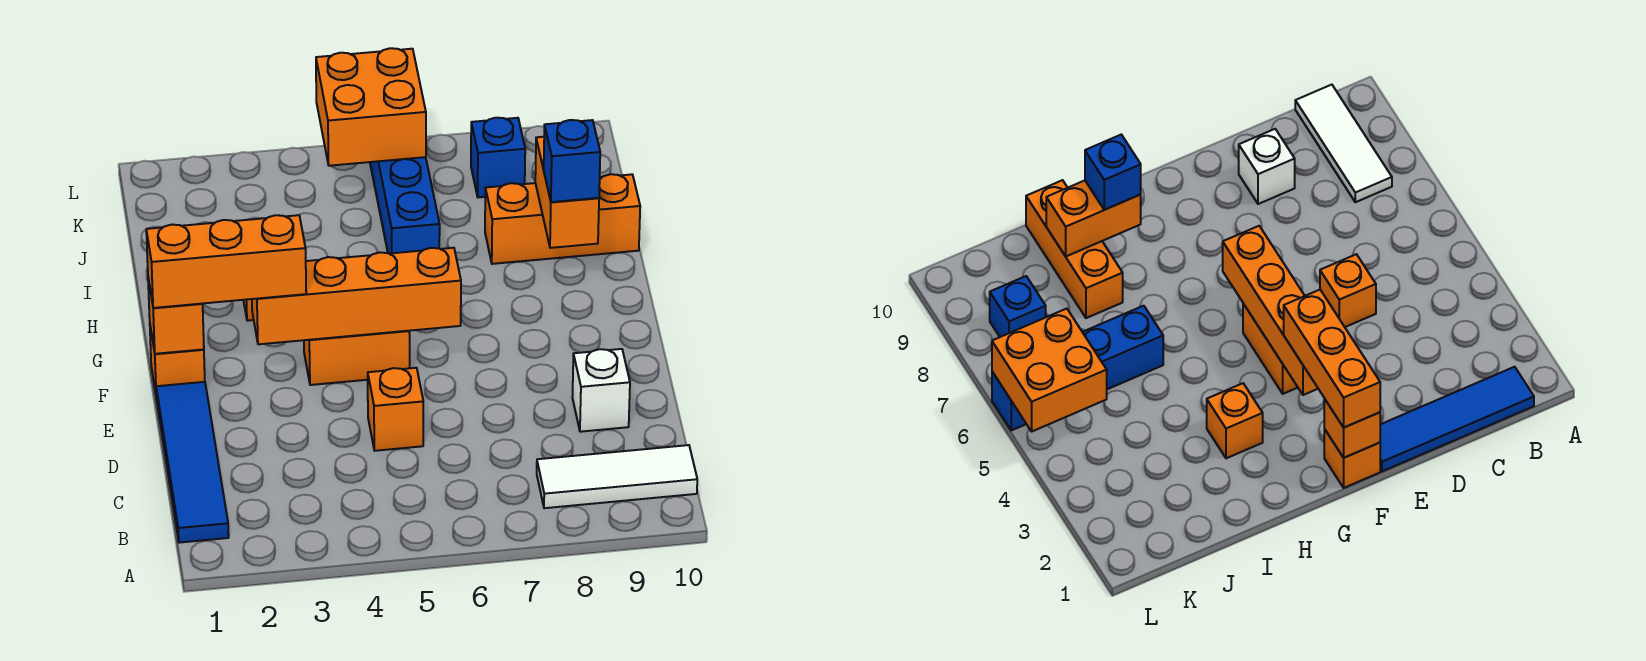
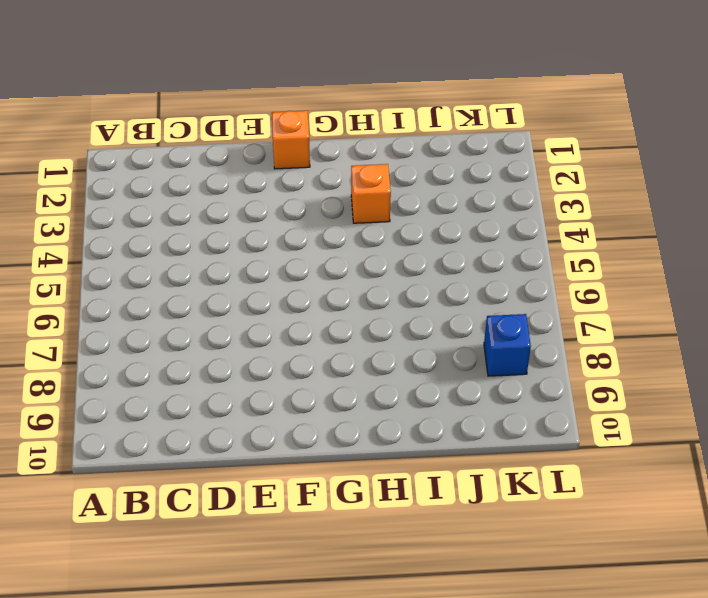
none -> blue 1x4 tile [156,382,229,543]
none -> white 1x3 tile [537,445,697,508]
none -> orange 1x1 brick [368,368,423,451]

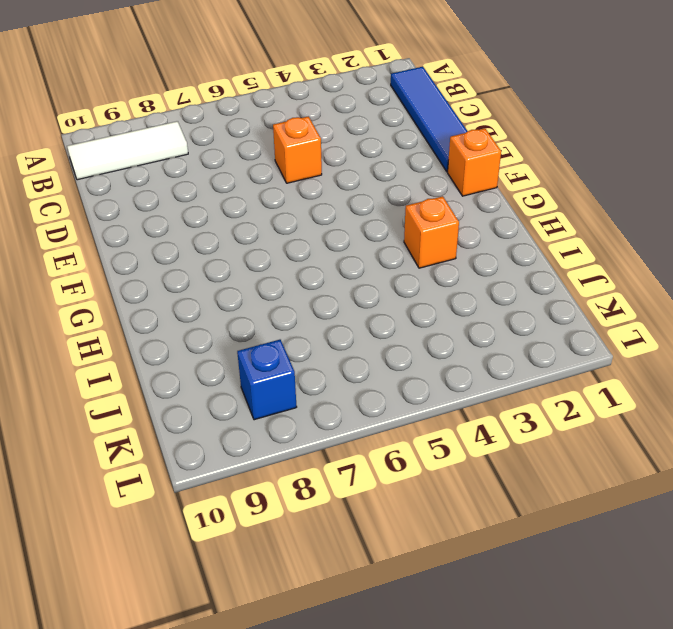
none -> white 1x1 brick [572,349,630,432]
none -> orange 1x2 brick [304,331,410,385]
none -> blue 1x4 brick [370,157,440,254]

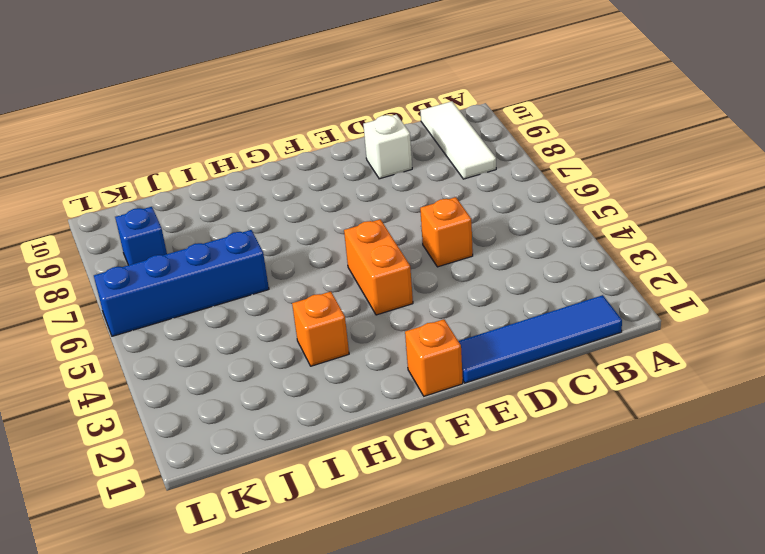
none -> orange 1x3 brick [485,174,640,264]
none -> orange 1x1 brick [148,279,204,354]
none -> orange 1x4 brick [252,248,461,344]

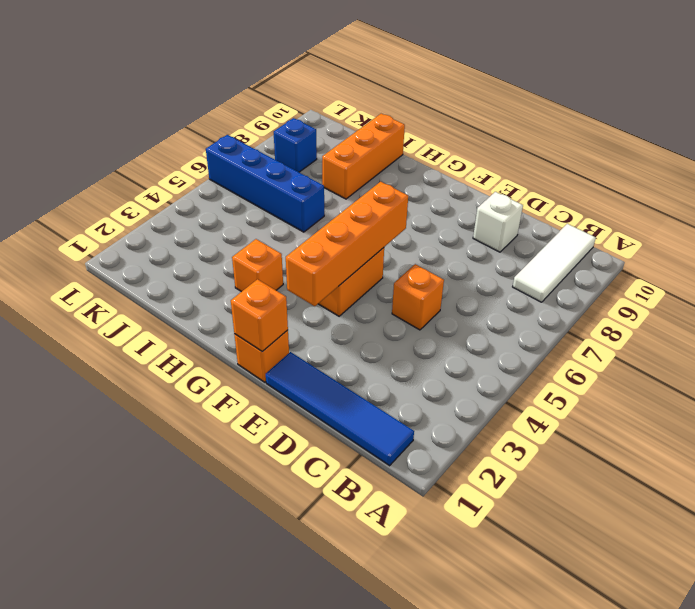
none -> orange 1x2 brick [535,137,599,248]
none -> orange 2x2 brick [316,48,426,166]
none -> orange 1x3 brick [146,215,306,308]

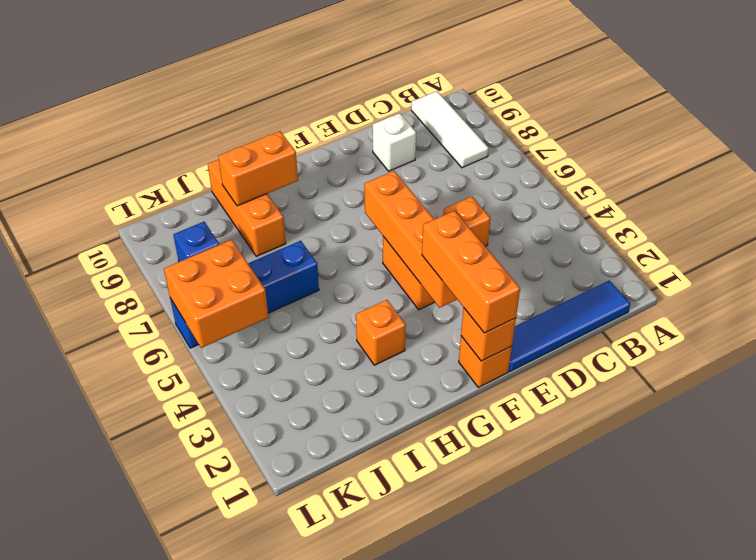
none -> blue 1x1 brick [544,120,600,202]

